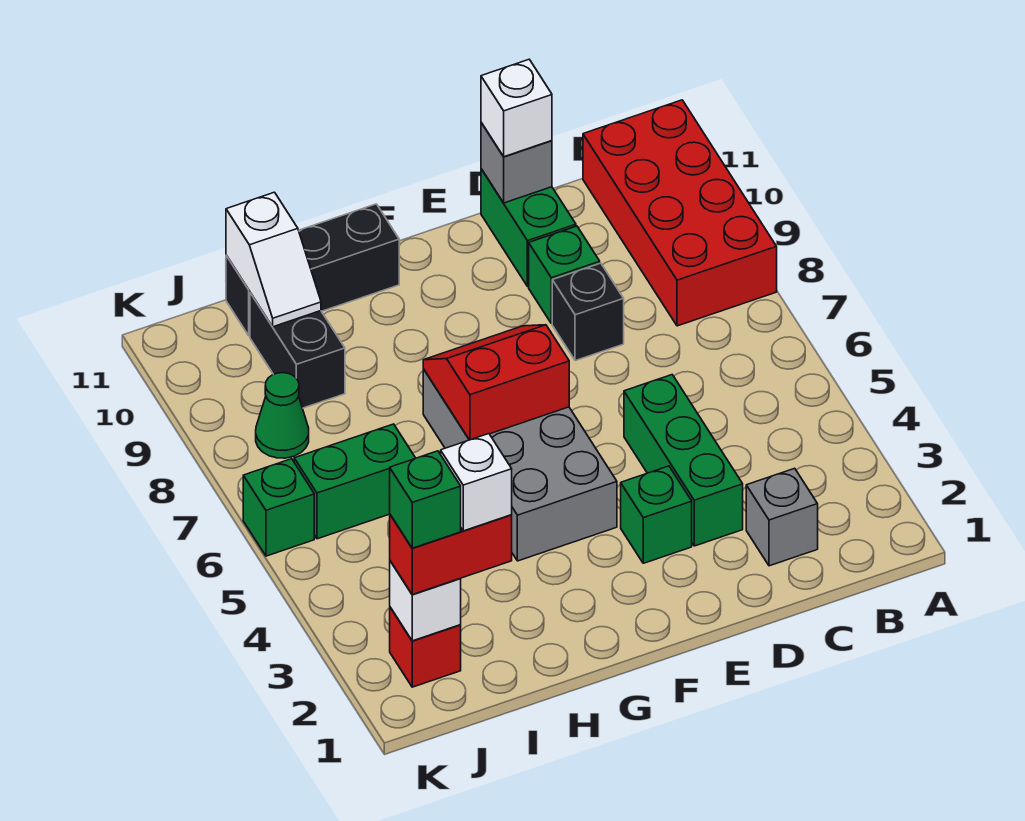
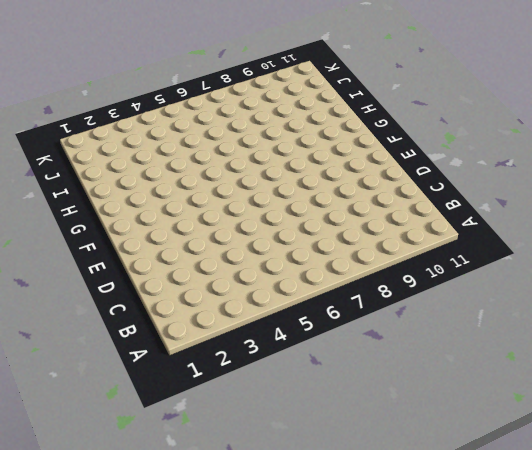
none -> red 2x4 brick [583,100,777,326]
none -> grey 1x1 brick [746,468,818,566]
none -> green 1x3 brick [624,375,743,546]

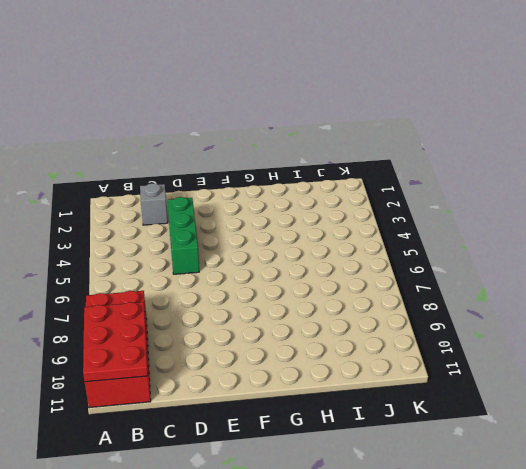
red 2x3 plate [83,302,148,382] -> none
none -> black 1x1 brick [552,263,624,361]
none -> green 1x1 brick [529,226,600,323]
none -> green 1x2 brick [481,169,576,286]

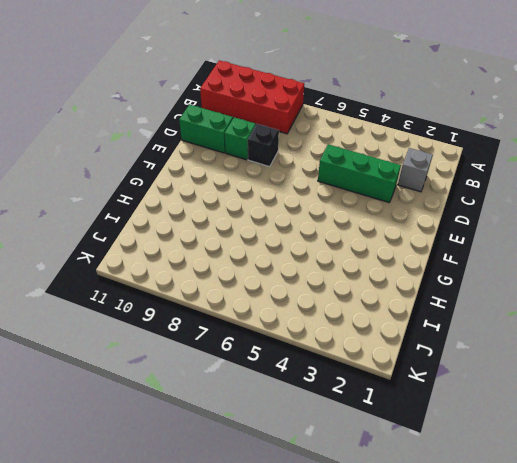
none -> green 1x1 brick [621,466,692,563]
none -> grey 2x4 brick [423,369,617,561]
none -> black 1x3 brick [226,204,399,336]

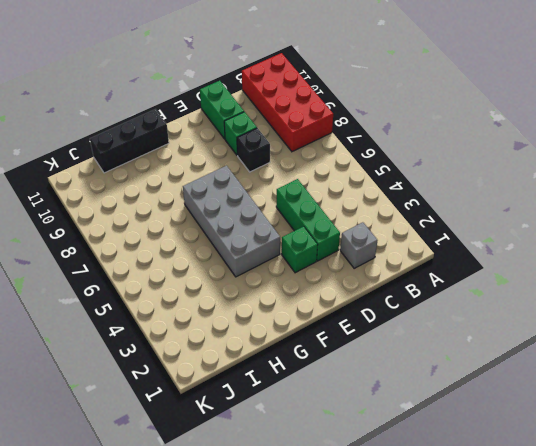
none -> green 1x2 brick [294,424,415,539]
none -> black 1x2 brick [250,293,345,408]
none -> red 1x1 brick [390,607,461,687]

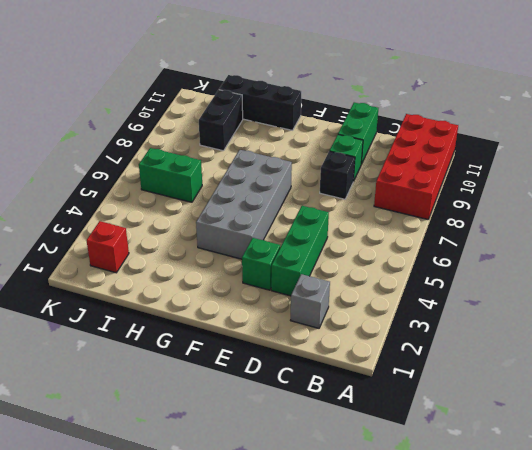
none -> green 1x1 cone [256,373,309,458]
none -> green 1x1 brick [243,459,314,556]
none -> grey 1x1 brick [481,123,552,203]

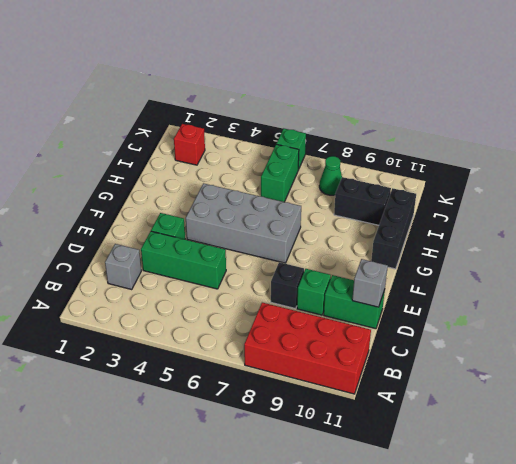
none -> red 2x2 slope [423,325,569,440]
none -> white 1x2 slope [226,192,321,327]
none -> white 1x1 brick [390,561,461,641]

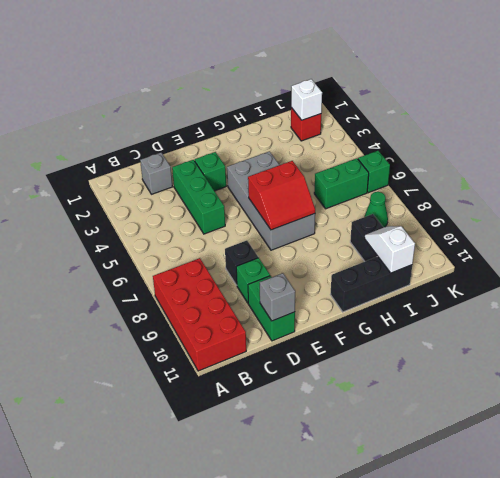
none -> white 1x1 brick [481,59,552,157]
none -> red 1x2 brick [390,515,512,595]
none -> white 1x1 brick [441,434,512,531]

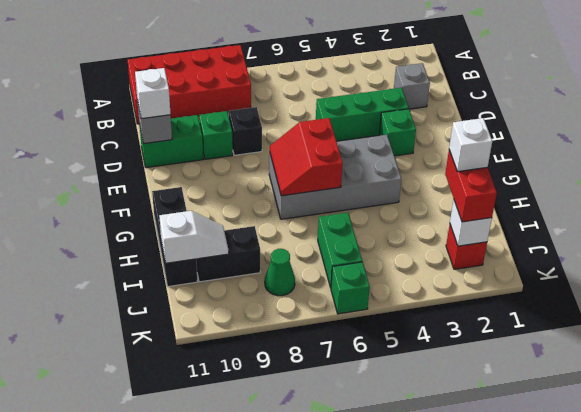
none -> green 1x1 brick [390,451,461,548]

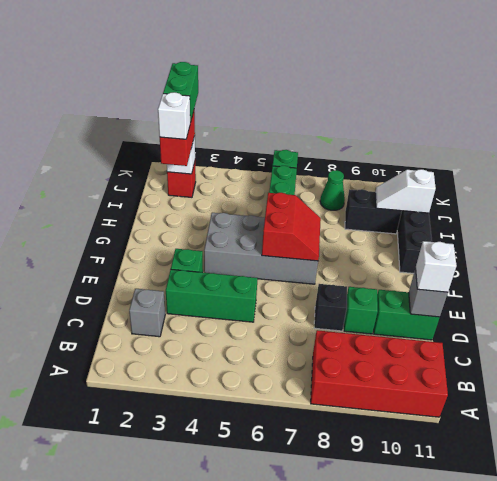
green 1x2 brick [163,62,198,122] -> green 1x1 brick [390,451,461,548]

